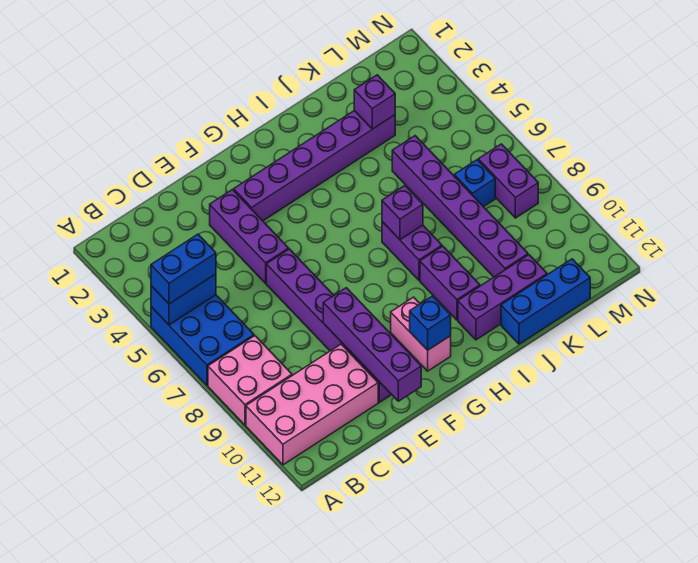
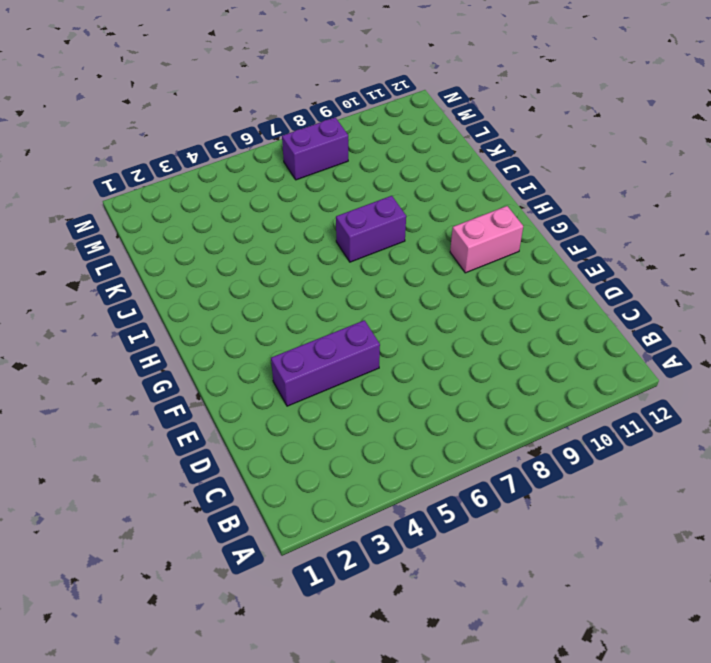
none -> blue 2x3 brick [151,295,254,385]
none -> pink 2x2 brick [208,336,292,425]
none -> pink 2x4 brick [246,344,378,465]

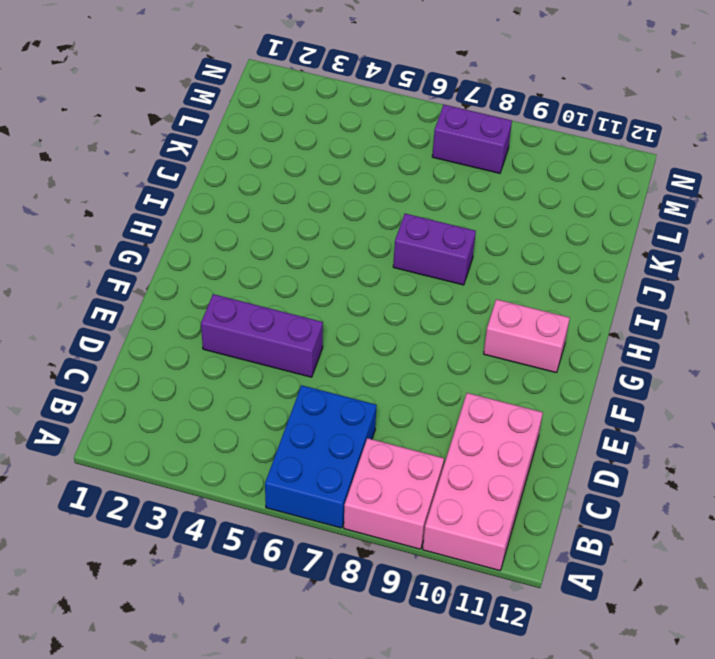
blue 2x3 brick [265,385,377,528] -> blue 2x3 brick turned to [151,295,254,385]
none -> purple 1x6 brick [266,249,392,402]
none -> purple 1x6 brick [234,111,395,221]
none -> purple 1x2 brick [420,246,480,320]

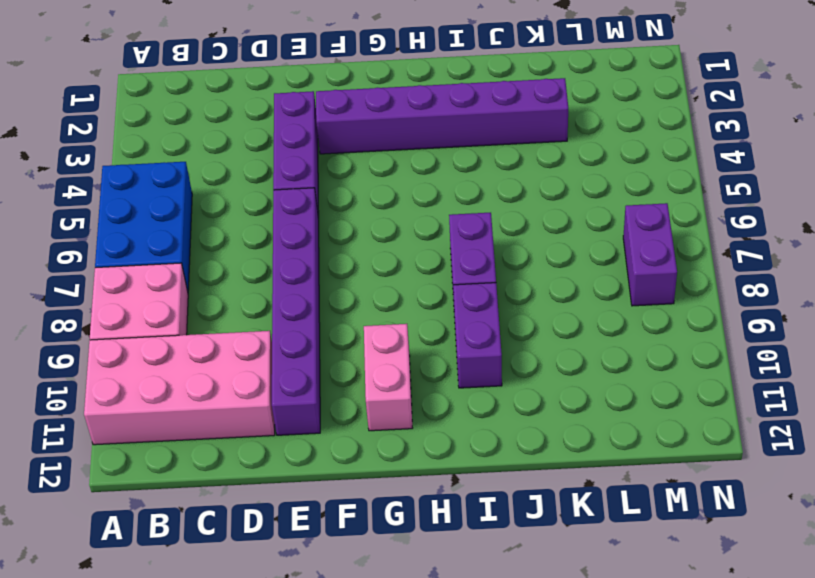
none -> purple 1x3 brick [458,255,547,340]
none -> blue 1x3 brick [501,259,590,344]
none -> purple 1x6 brick [392,136,528,277]

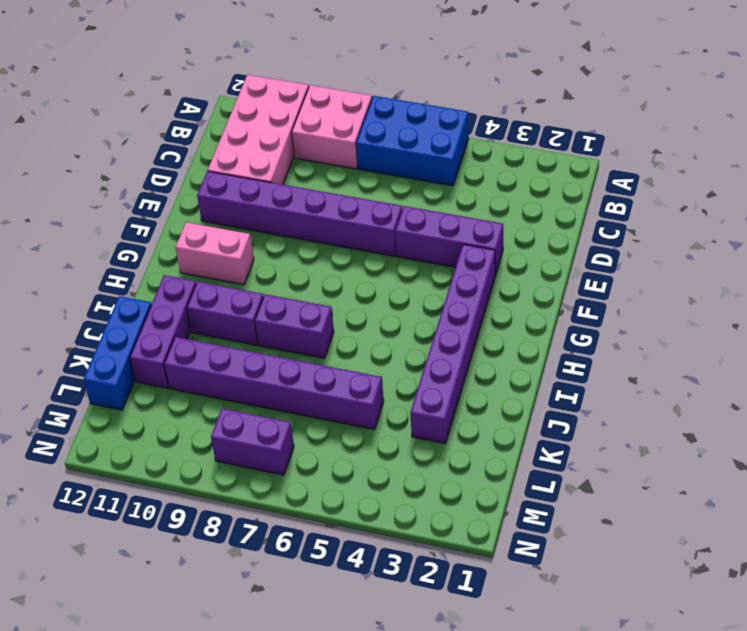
none -> blue 1x1 brick [454,160,495,207]
none -> blue 1x2 brick [151,274,216,325]
none -> purple 1x4 brick [323,288,421,401]

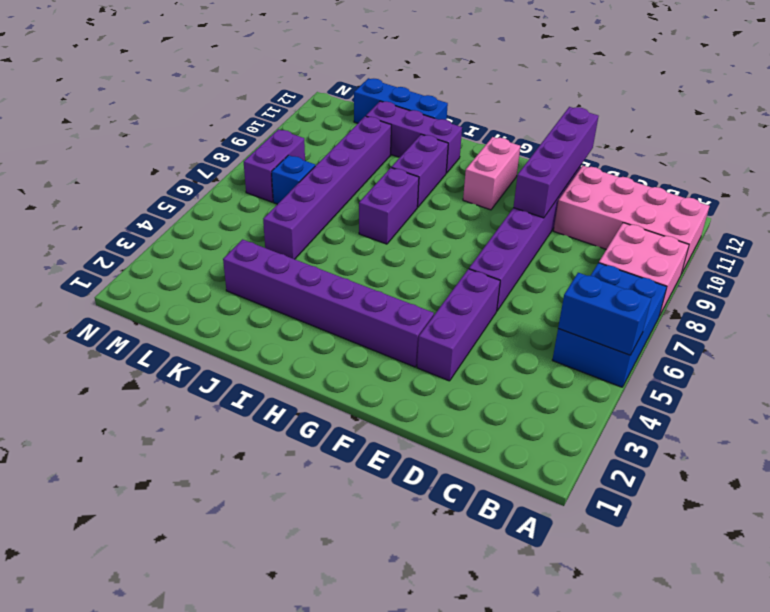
none -> blue 1x1 brick [410,296,451,350]
none -> purple 1x1 brick [382,186,423,240]
none -> purple 1x1 brick [354,75,395,129]

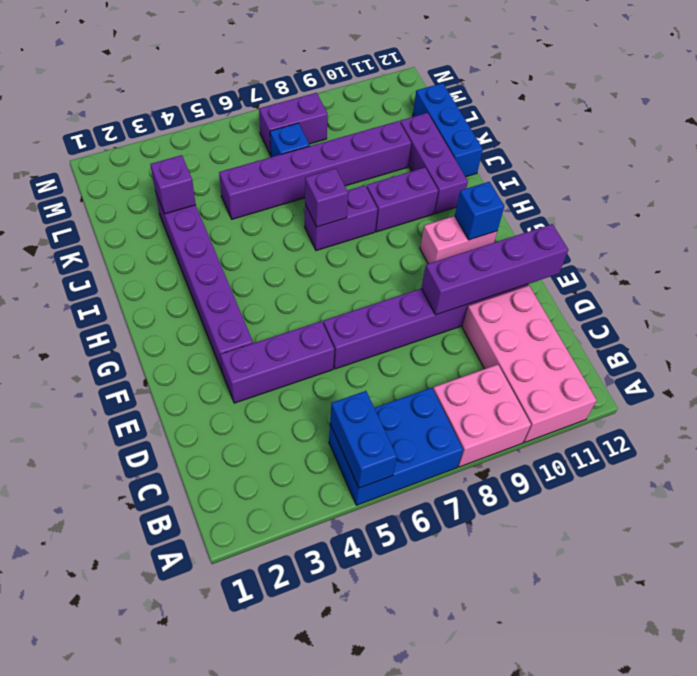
none -> blue 1x2 brick [151,234,216,304]

